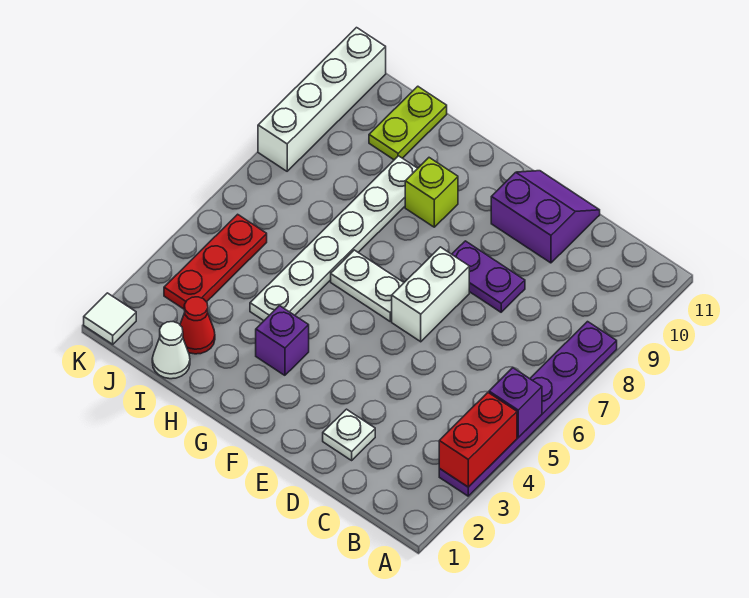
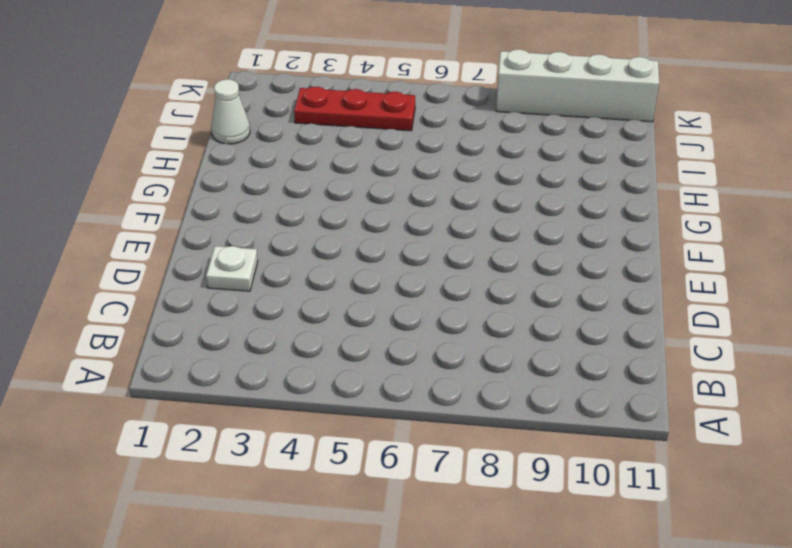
none -> purple 1x6 plate [439,322,617,496]
none -> purple 1x2 plate [452,241,525,312]
none -> purple 2x2 slope [491,171,600,263]

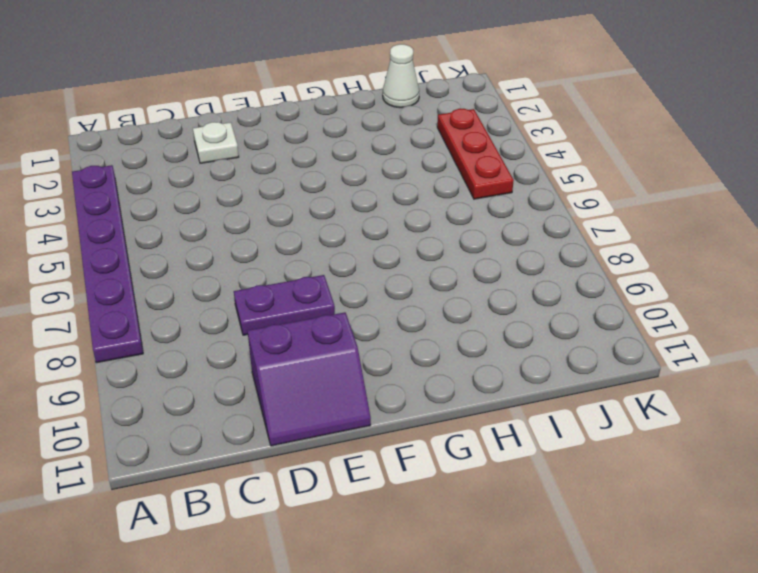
none -> white 1x2 brick [392,247,469,342]
none -> white 1x2 plate [331,250,404,321]
none -> purple 1x1 brick [256,306,309,375]

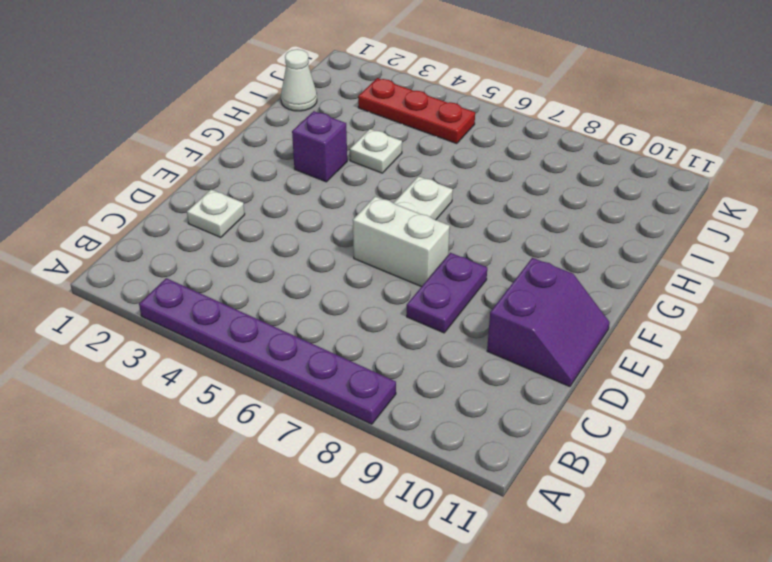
white 1x1 plate [350,129,402,173] -> white 1x6 plate [250,156,418,321]
none -> lime 1x1 brick [405,158,458,227]
none -> red 1x1 cone [180,297,215,354]
none -> lime 1x2 plate [369,86,447,160]

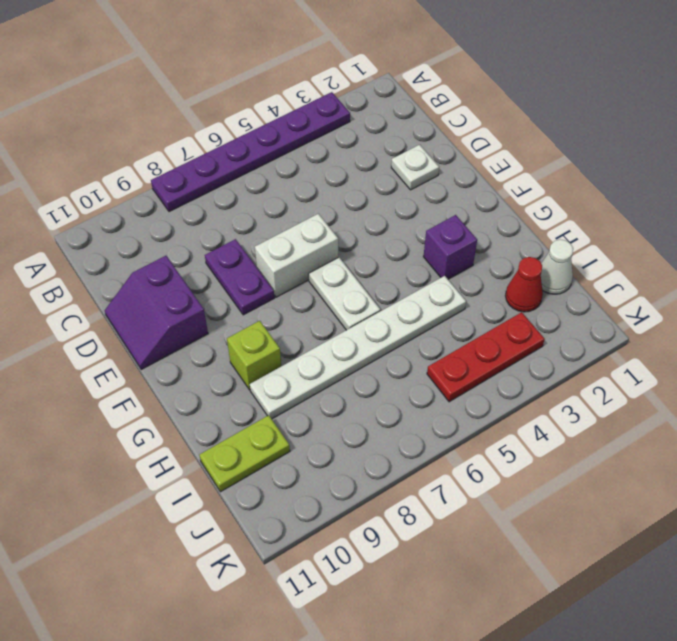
none -> white 1x1 tile [84,293,136,344]
none -> white 1x4 brick [258,28,386,171]
none -> red 1x2 brick [439,393,517,487]

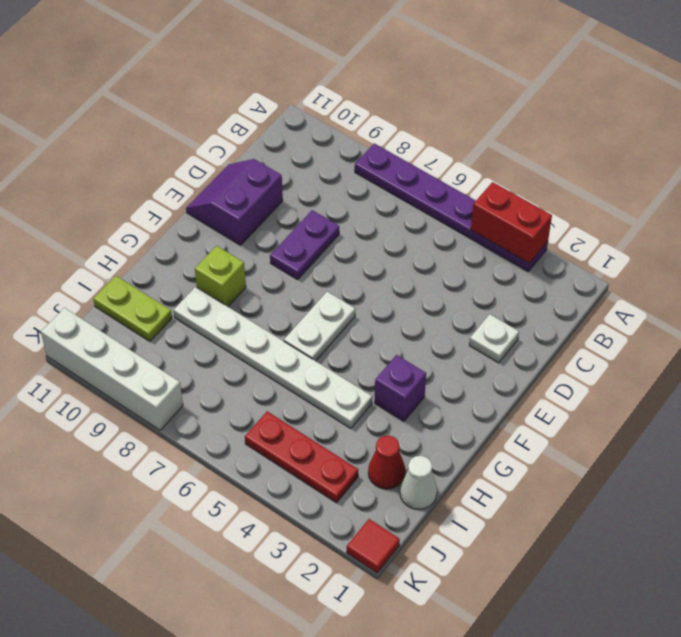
red 1x1 tile [347,519,400,573] -> white 1x1 tile [84,293,136,344]
none -> white 1x2 brick [392,247,469,342]
none -> purple 1x1 brick [489,368,542,437]

